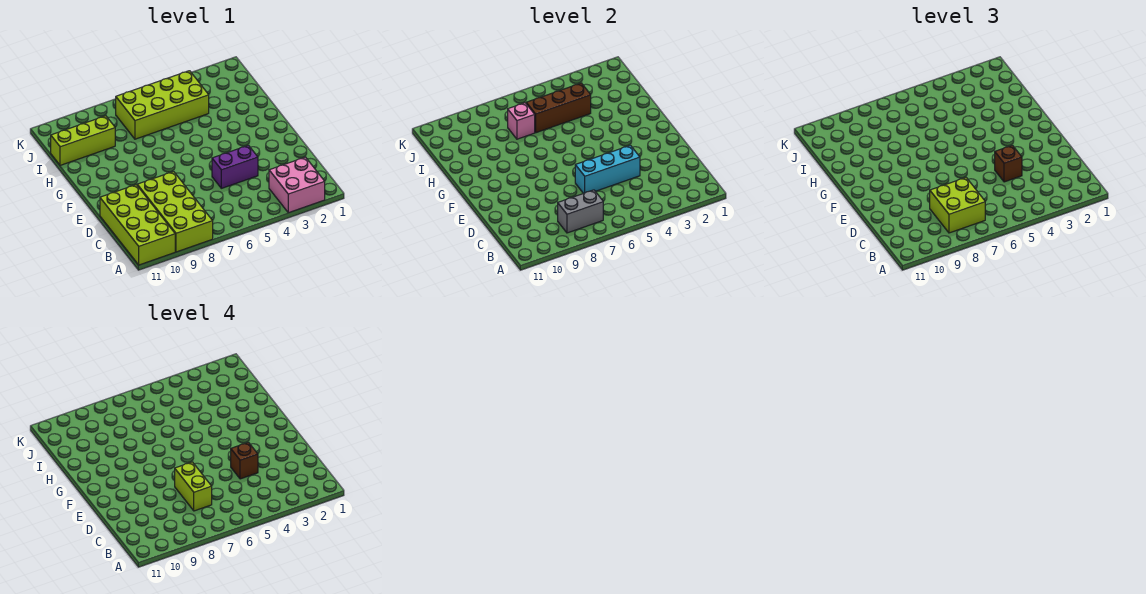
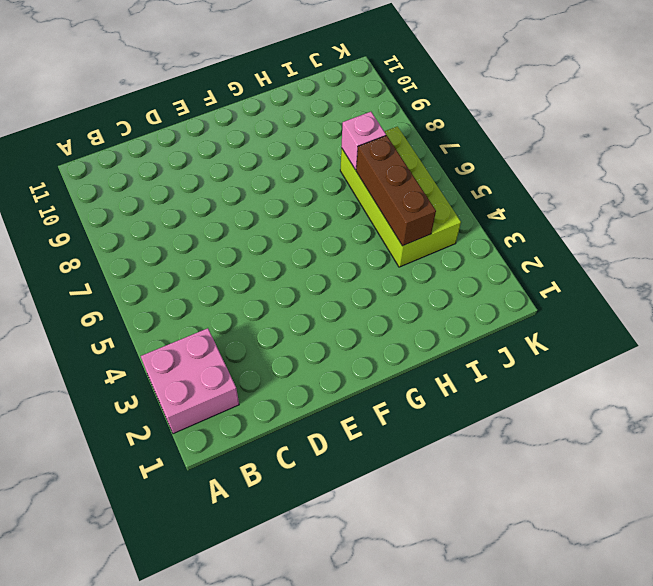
none -> lime 2x4 brick [137,172,213,252]
none -> lime 2x4 brick [100,185,175,265]
none -> purple 1x2 brick [212,145,258,188]

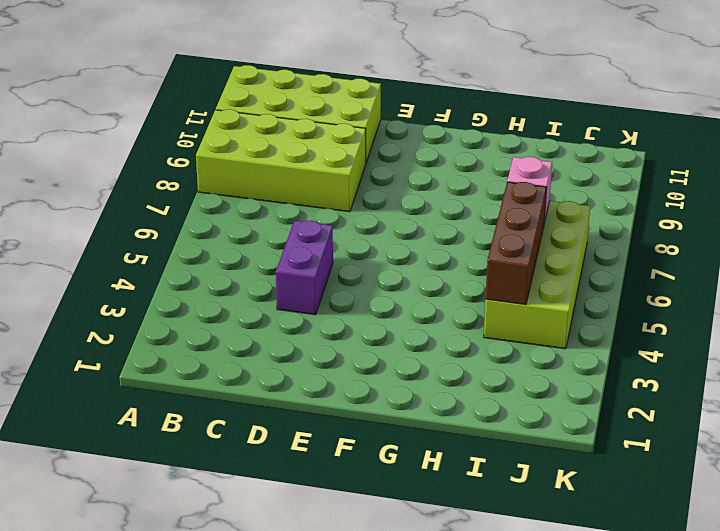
none -> pink 2x2 brick [269,157,325,213]
none -> lime 1x3 brick [51,116,115,165]
none -> grey 1x2 brick [558,190,603,233]

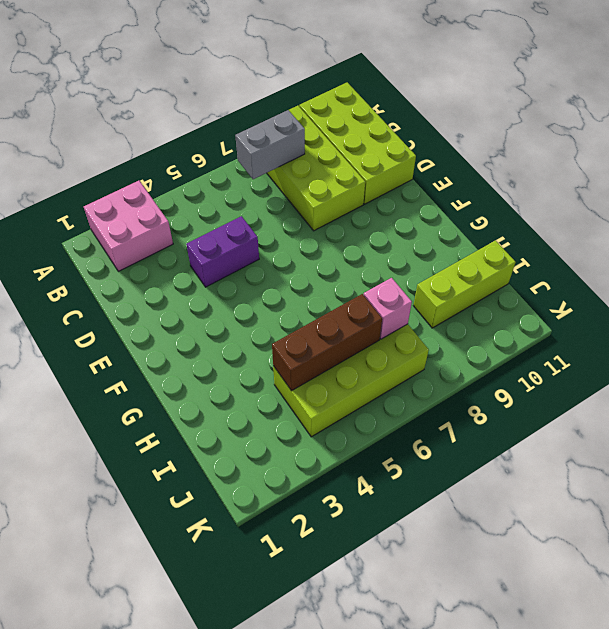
none -> cyan 1x3 brick [575,145,640,193]
none -> lime 2x2 brick [930,178,985,233]
none -> brown 1x1 brick [995,145,1022,182]

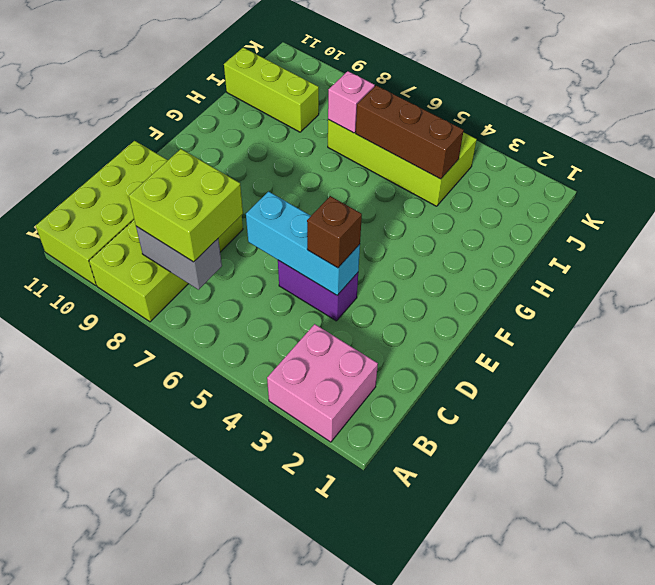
none -> lime 1x2 brick [175,462,212,511]
none -> brown 1x1 brick [231,442,258,479]

